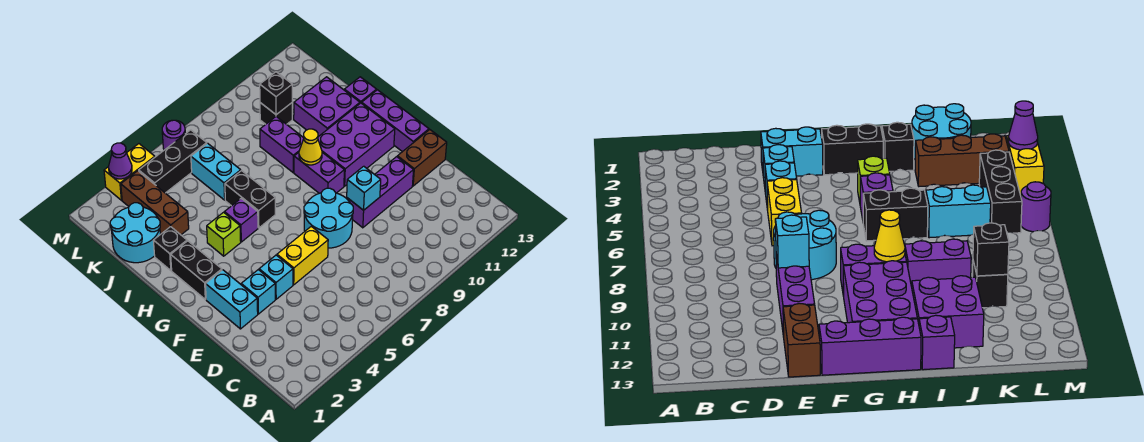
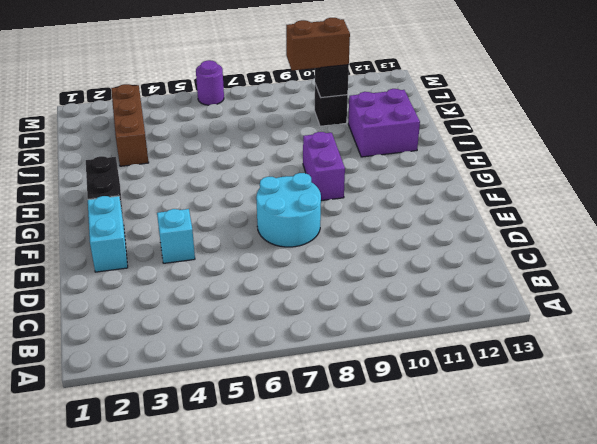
brown 1x2 brick [286,18,350,70] -> brown 1x2 brick moved to [397,130,447,186]
none -> cyan 1x1 brick [241,270,275,314]
none -> yellow 1x2 brick [277,226,328,285]
none -> purple 1x3 brick [347,157,414,228]

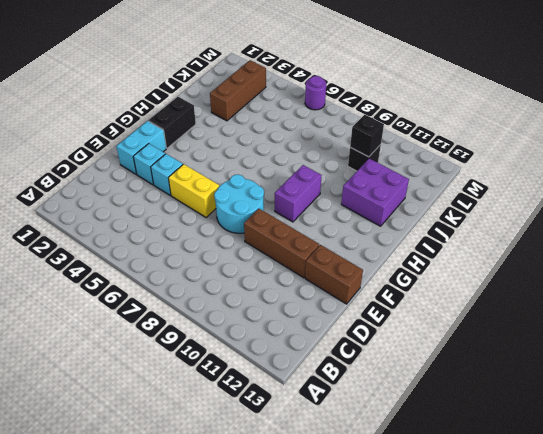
brown 1x3 brick [244,209,319,278] -> purple 1x3 brick [347,157,414,228]
none -> purple 1x3 brick [362,90,429,152]
none -> purple 2x3 brick [318,103,395,186]
none -> lime 1x1 brick [207,212,241,256]

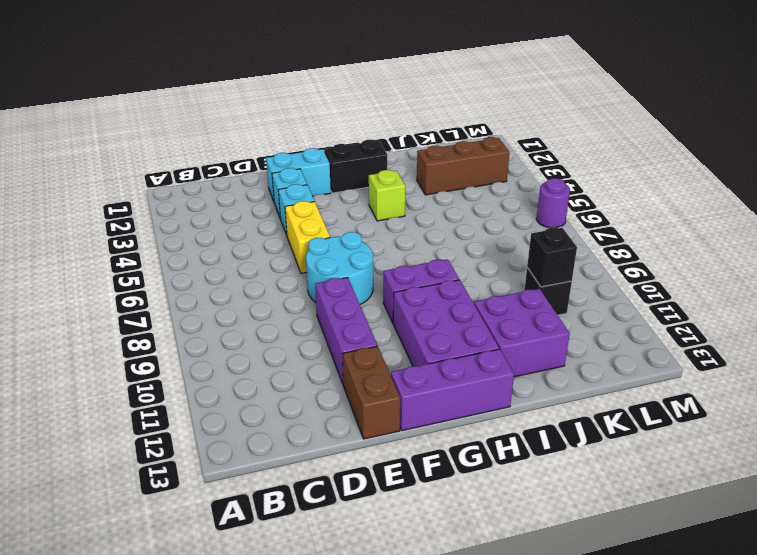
none -> purple 1x1 brick [224,198,258,242]
none -> black 1x2 brick [225,171,275,228]
none -> black 1x1 brick [153,227,187,271]

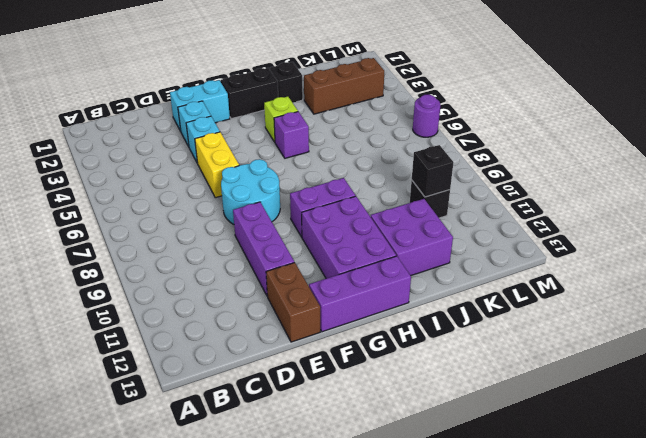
none -> black 1x2 brick [225,171,275,228]
none -> purple 1x2 brick [260,117,304,172]
none -> purple 1x1 brick [344,77,377,103]

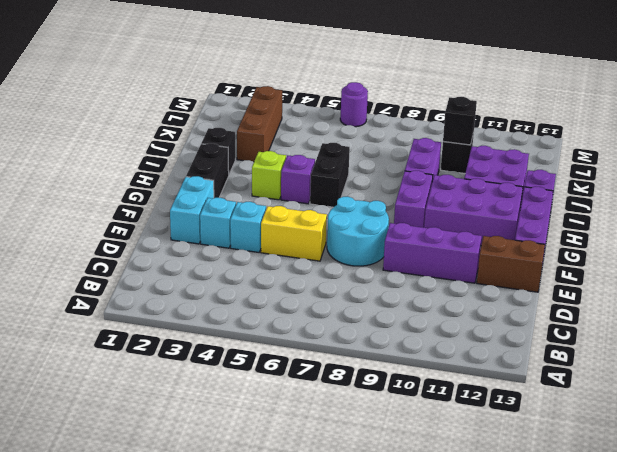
none -> cyan 2x2 round brick [110,203,160,263]
none -> cyan 1x2 brick [191,143,241,200]
none -> black 1x3 brick [139,130,207,193]

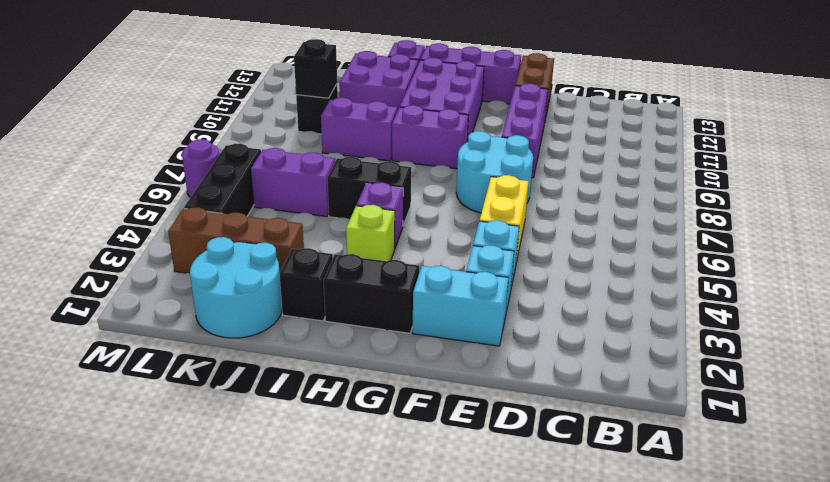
purple 1x2 brick [251,148,335,217] -> cyan 1x2 brick [191,143,241,200]
none -> yellow 1x2 brick [104,144,155,200]
none -> cyan 1x1 brick [347,166,381,210]
none -> yellow 1x1 cone [299,129,322,165]

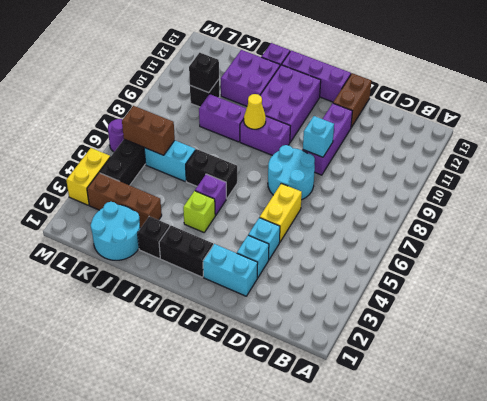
brown 1x2 brick [122,106,175,155] -> none
none -> purple 1x1 cone [109,143,132,179]

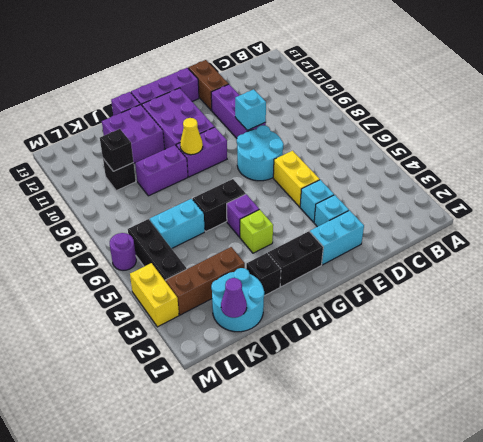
purple 1x1 cone [221,278,247,318] -> purple 1x1 cone moved to [109,143,132,179]

